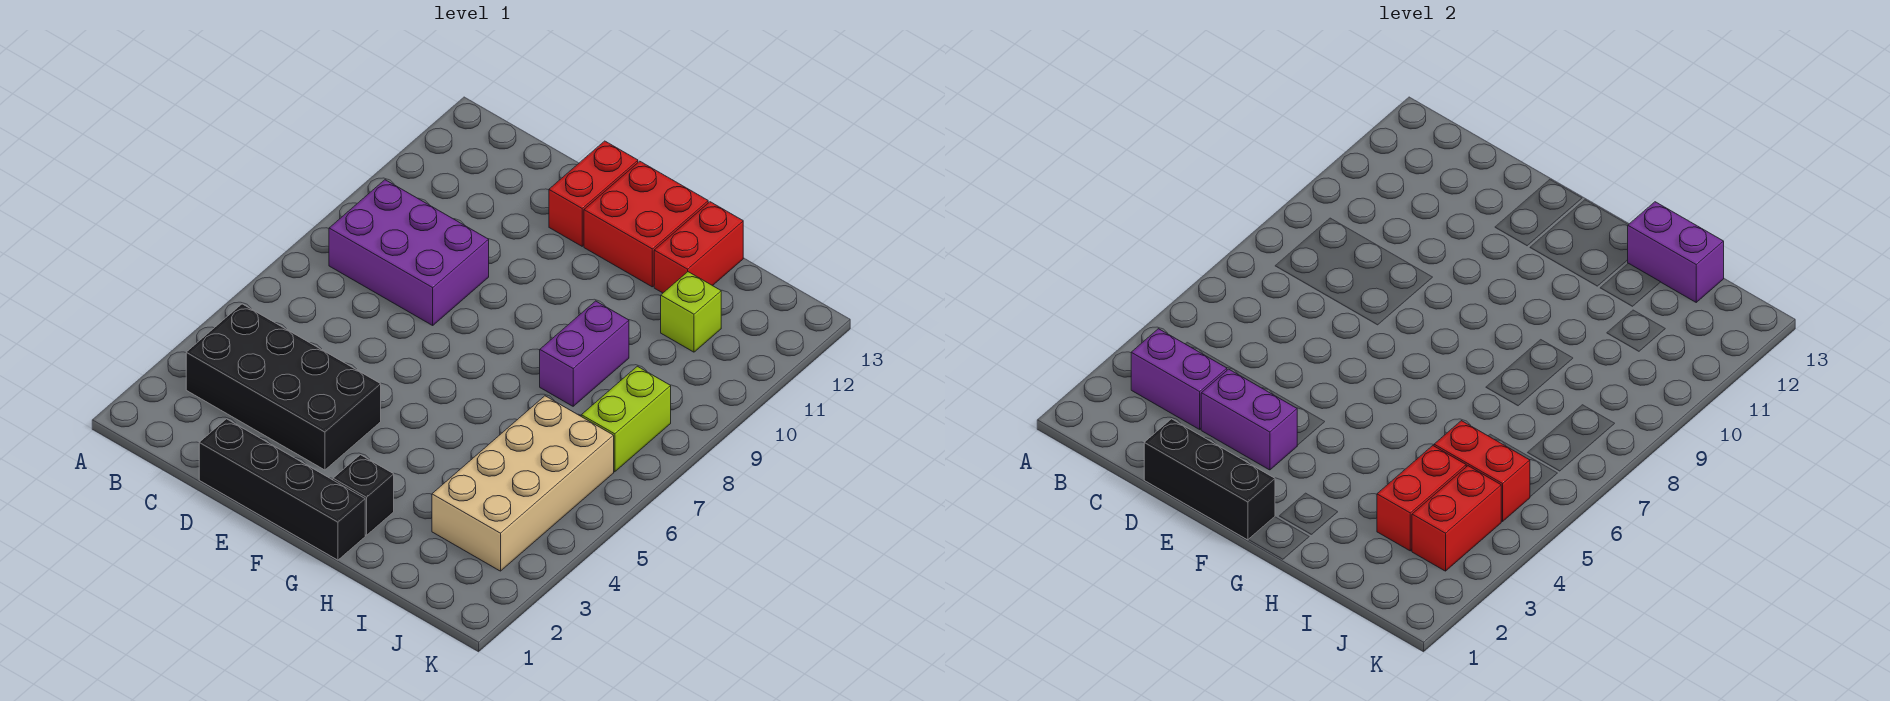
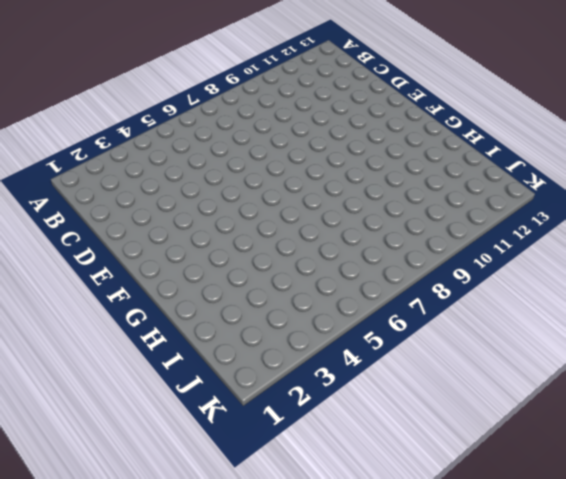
none -> black 2x4 brick [186,304,381,470]
none -> purple 2x3 brick [329,180,489,325]
none -> black 1x4 brick [199,419,365,560]

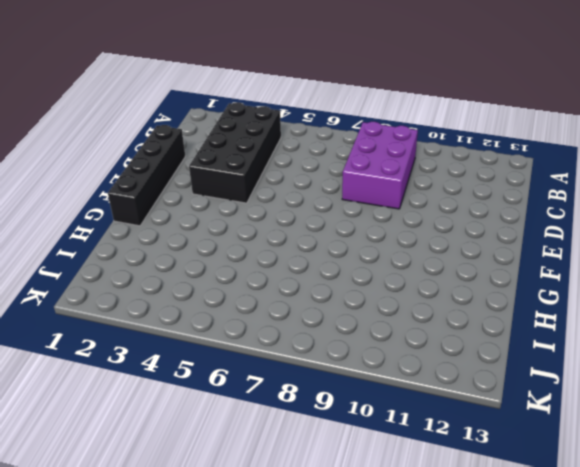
none -> red 1x2 brick [549,141,638,246]
none -> red 2x2 brick [584,161,708,287]
none -> black 1x1 brick [333,455,394,535]

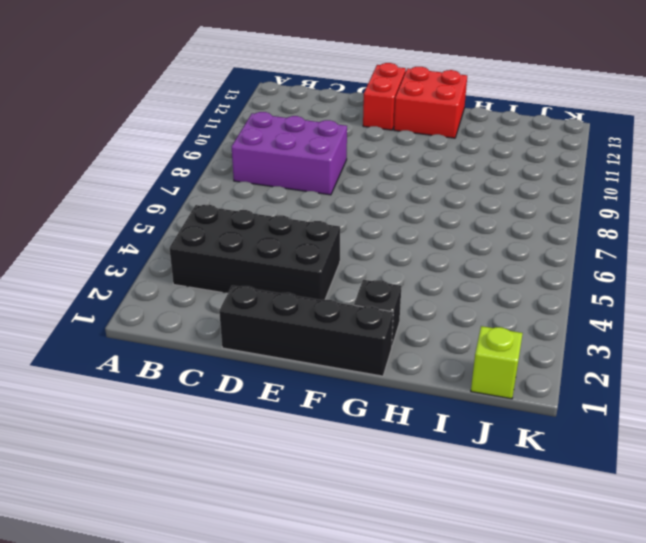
lime 1x1 brick [471,326,523,399] -> lime 1x1 brick moved to [661,272,721,352]
none -> purple 1x2 brick [540,301,629,406]
none -> red 1x2 brick [654,202,743,293]
none -> tan 2x4 brick [432,396,614,571]

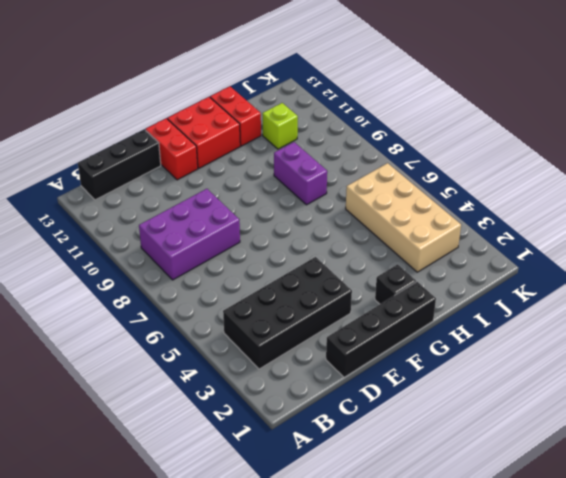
black 1x3 brick [78,129,161,200] -> black 1x3 brick moved to [1144,419,1275,540]
none -> lime 1x2 brick [581,366,671,472]
none -> purple 1x2 brick [1131,329,1227,429]
none -> purple 1x2 brick [1201,369,1297,470]

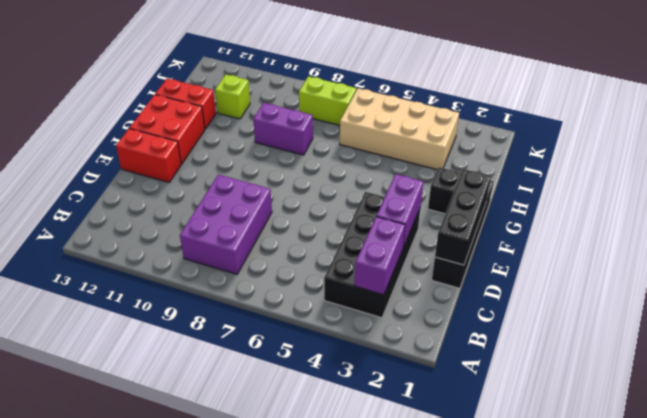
none -> purple 1x2 brick [1628,202,1724,302]
none -> red 1x2 brick [1377,446,1466,551]
none -> red 1x2 brick [1434,421,1530,521]

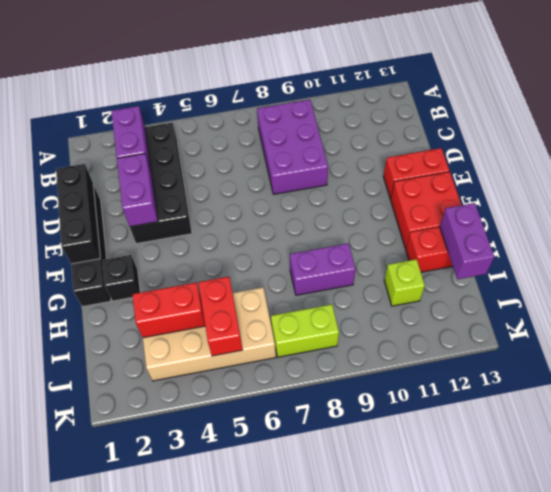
none -> red 1x2 brick [1412,466,1501,571]

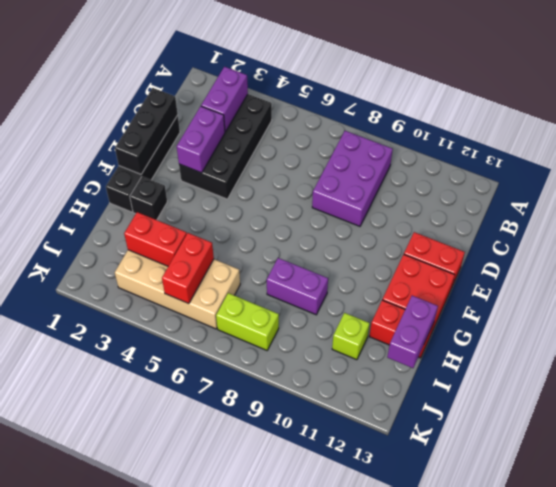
none -> red 1x2 brick [1412,466,1501,571]

